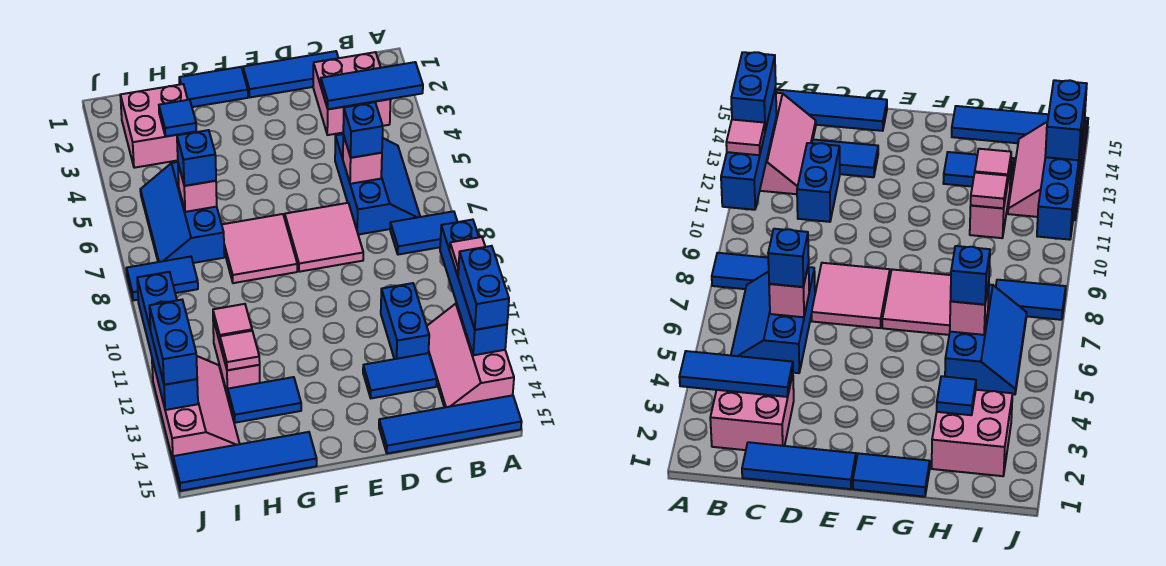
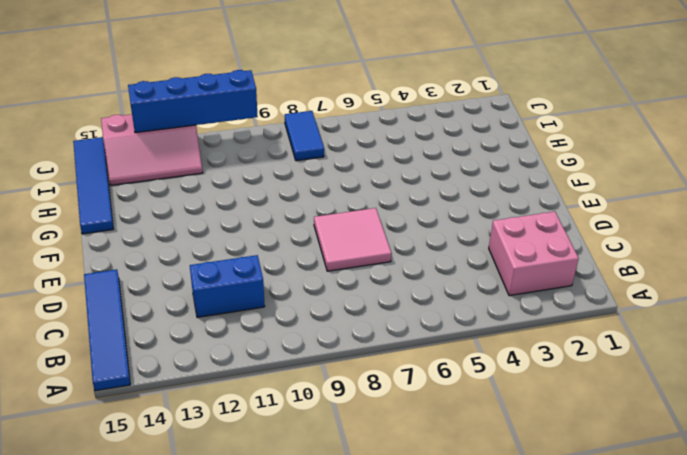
none -> blue 1x2 tile [390,211,457,255]
none -> pink 2x3 slope [427,303,514,408]
none -> blue 2x3 slope [335,134,420,235]
none -> blue 1x3 tile [243,51,338,97]

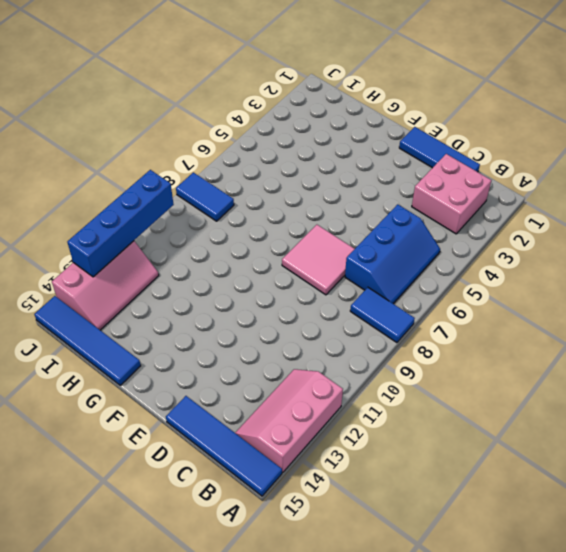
none -> blue 1x2 brick [381,283,429,359]
none -> blue 1x2 tile [363,353,437,398]
none -> blue 1x2 tile [179,67,248,107]
none -> pink 2x2 tile [222,214,297,283]

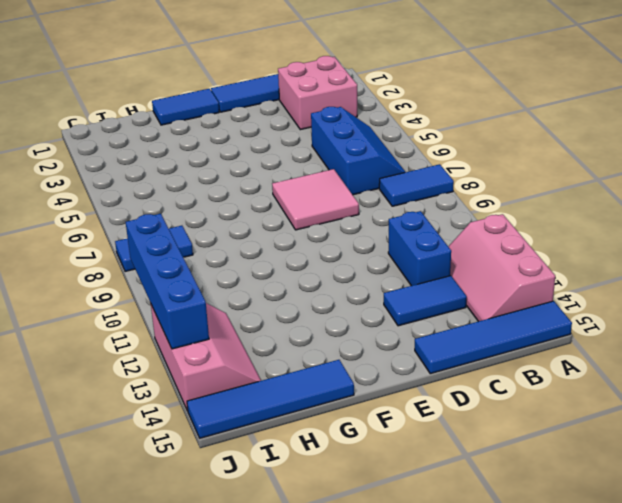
none -> pink 2x2 tile [222,214,297,283]
none -> blue 1x2 tile [228,377,301,423]
none -> pink 2x2 brick [120,84,194,168]
none -> blue 2x3 slope [140,162,224,263]

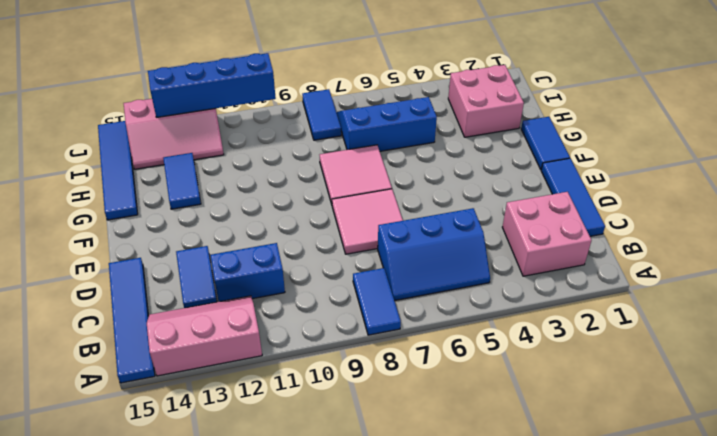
none -> pink 1x2 brick [213,320,260,395]
none -> blue 1x3 tile [321,62,423,109]
none -> blue 1x4 brick [440,220,507,355]
none -> pink 1x1 brick [343,135,382,184]

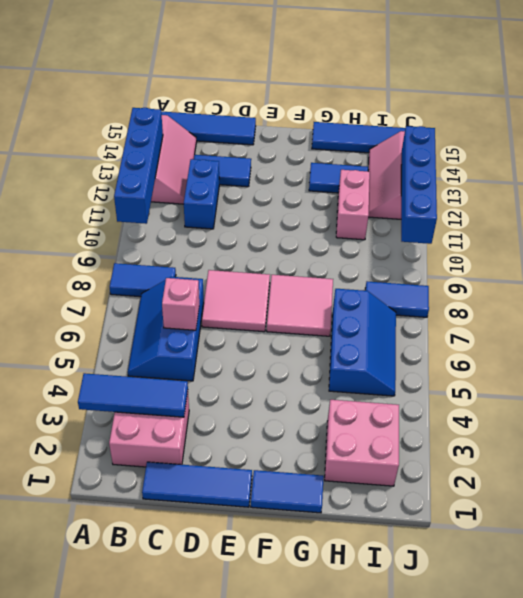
none -> blue 1x1 tile [159,100,196,136]
none -> pink 1x1 brick [178,164,217,212]
none -> pink 1x1 tile [213,304,252,342]
none -> pink 1x1 tile [220,331,260,370]

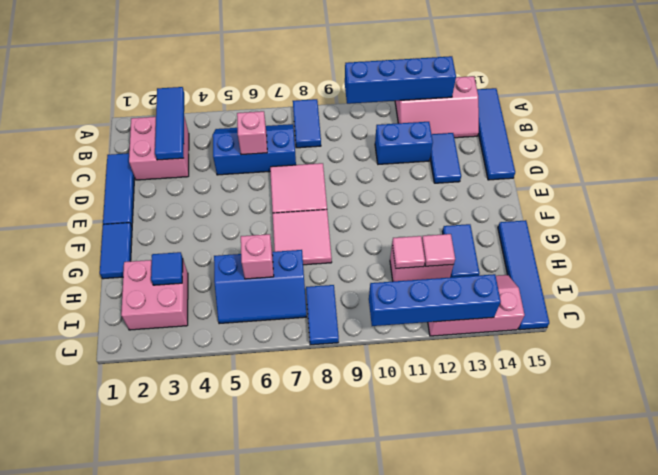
none -> pink 1x1 tile [450,237,485,276]
none -> blue 1x2 brick [458,246,509,330]
none -> blue 1x1 brick [343,102,383,158]
none -> blue 1x1 brick [177,130,216,186]

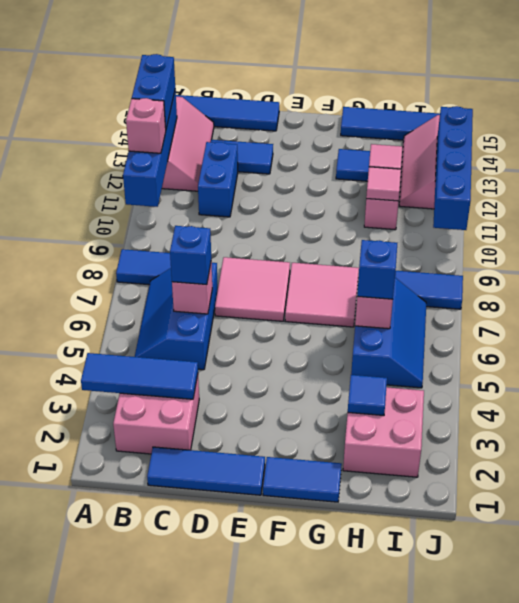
pink 1x1 brick [126,98,166,153] -> pink 1x1 tile [450,237,485,276]
none -> blue 1x2 brick [149,300,197,385]

